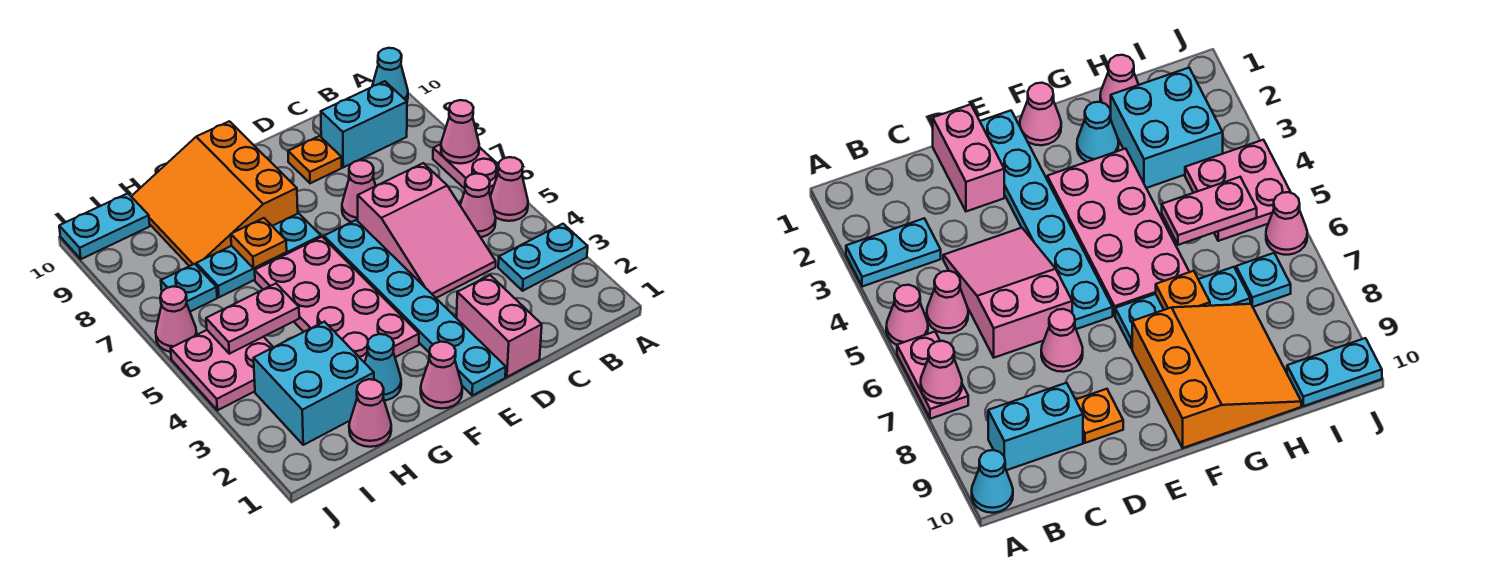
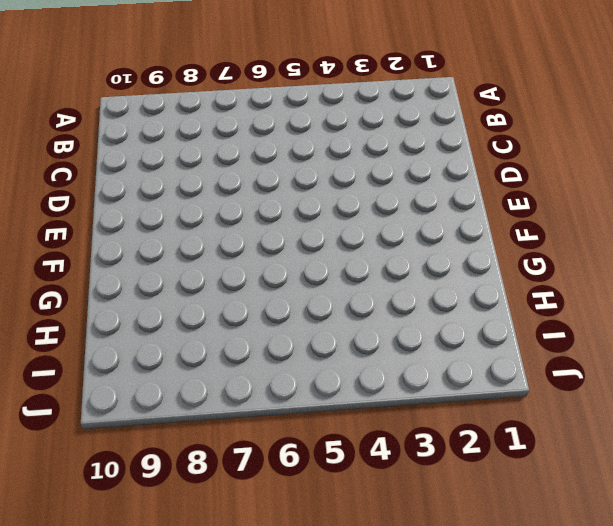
none -> cyan 1x2 plate [498,224,588,291]
none -> pink 1x1 cone [490,157,528,221]
none -> pink 1x2 plate [433,144,498,196]

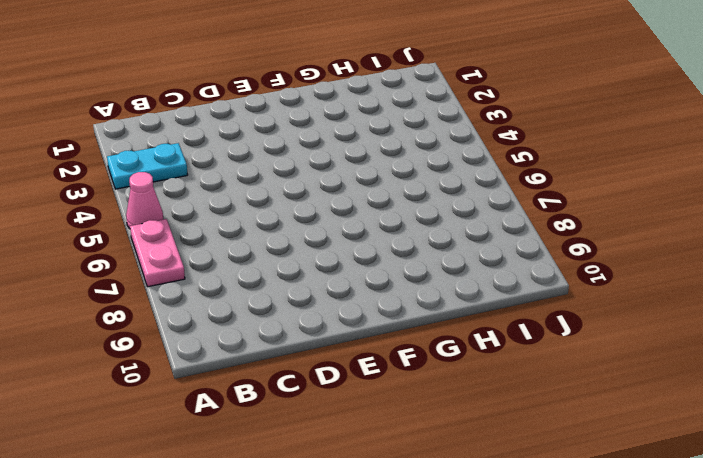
none -> cyan 1x1 cone [372,48,408,101]
none -> pink 1x1 cone [460,174,496,237]
none -> cyan 1x2 brick [321,81,407,167]

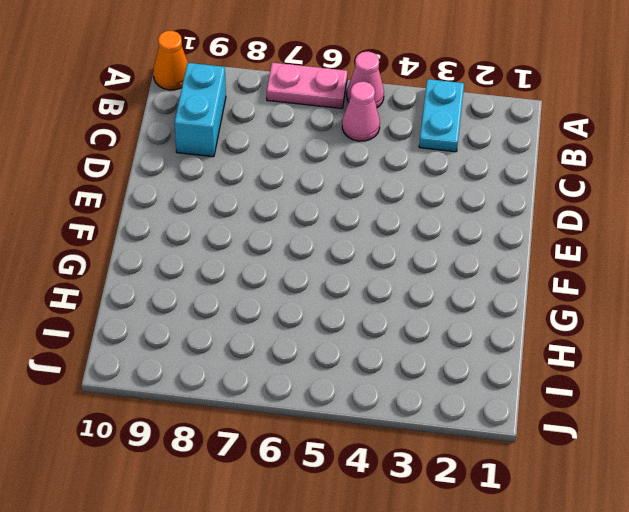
orange 1x1 cone [154,31,188,90] -> cyan 1x1 cone [372,48,408,101]
none -> pink 2x3 slope [358,163,496,298]
none -> pink 1x2 brick [457,275,542,377]
none -> pink 1x1 cone [342,160,376,222]

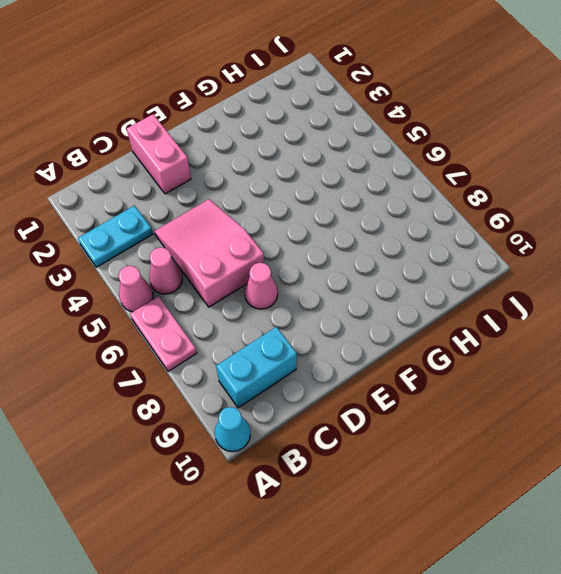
none -> orange 1x1 plate [288,136,342,183]
none -> cyan 1x6 plate [324,220,506,395]
none -> pink 1x1 cone [421,342,462,409]

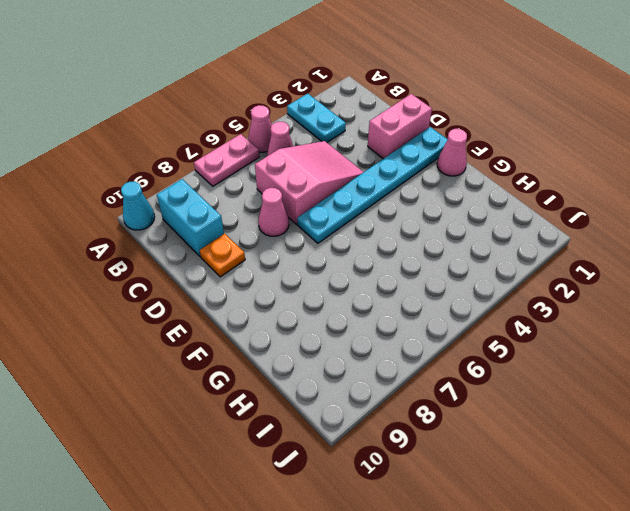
none -> pink 2x4 plate [255,237,419,363]
none -> cyan 1x3 plate [196,213,321,297]
none -> orange 3x3 slope [131,121,298,266]

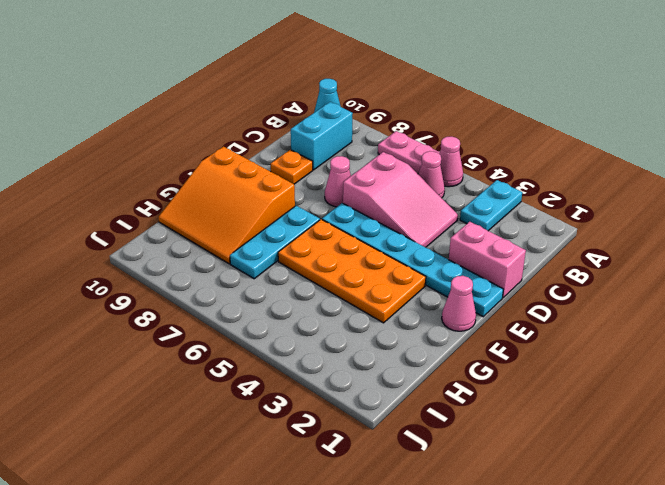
orange 2x4 plate [278,219,426,323] -> pink 2x4 plate [255,237,419,363]
none -> cyan 1x1 cone [365,334,401,400]
none -> pink 1x1 cone [349,379,391,447]
none -> cyan 2x2 brick [254,322,374,445]

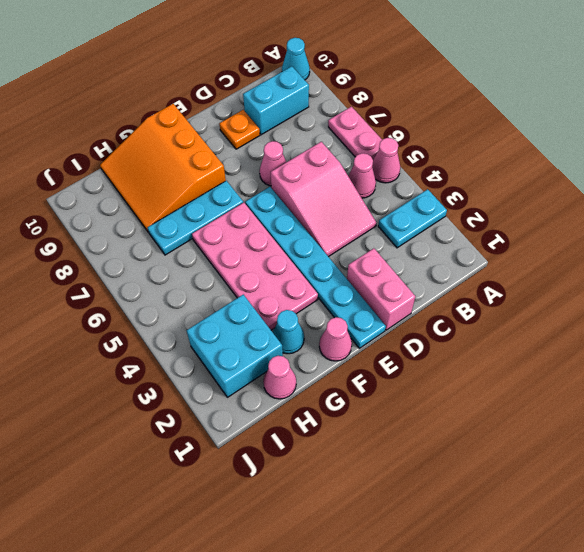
none -> pink 2x2 plate [171,330,273,410]
none -> cyan 1x1 plate [161,264,217,312]
none -> cyan 1x2 plate [59,193,150,259]

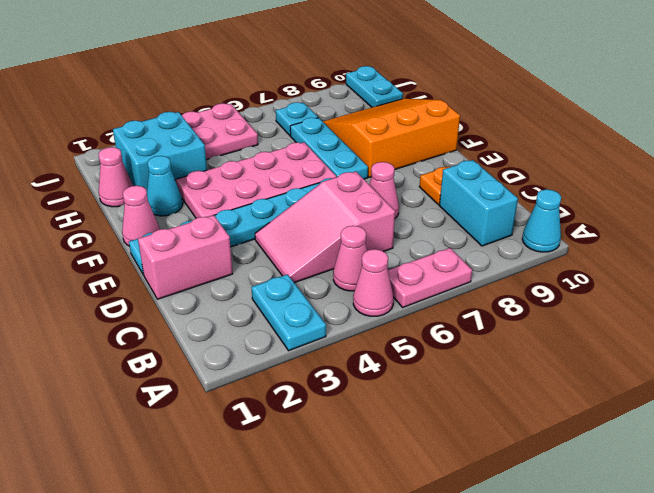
none -> pink 1x1 cone [156,286,197,352]
none -> pink 1x1 cone [441,100,479,164]
none -> orange 1x1 plate [231,218,287,268]

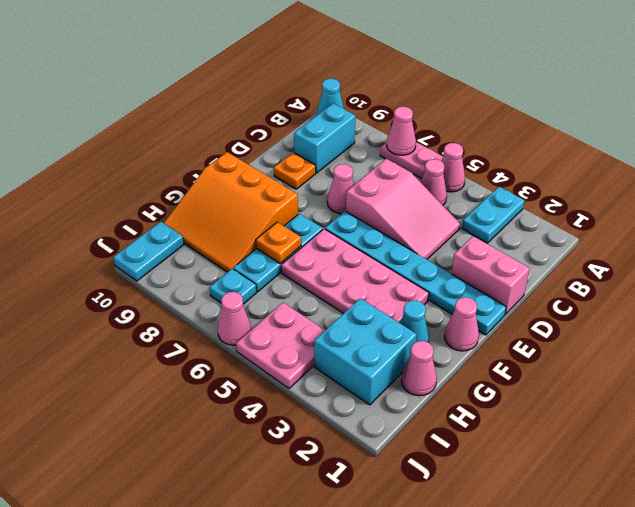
none -> pink 1x2 plate [206,284,299,354]

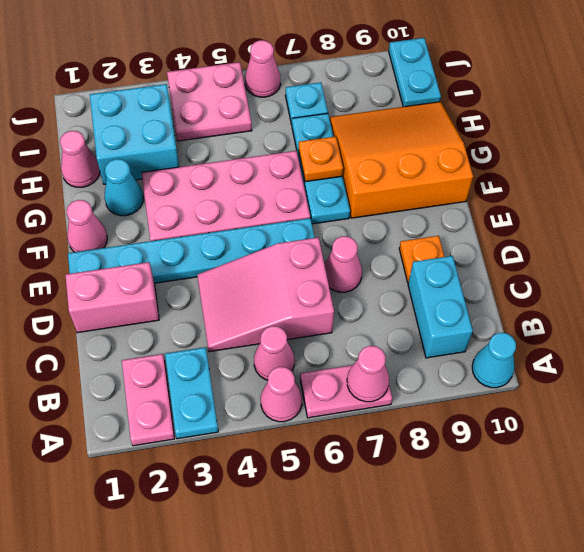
pink 1x2 plate [122,354,175,446] -> pink 1x2 plate moved to [206,284,299,354]

